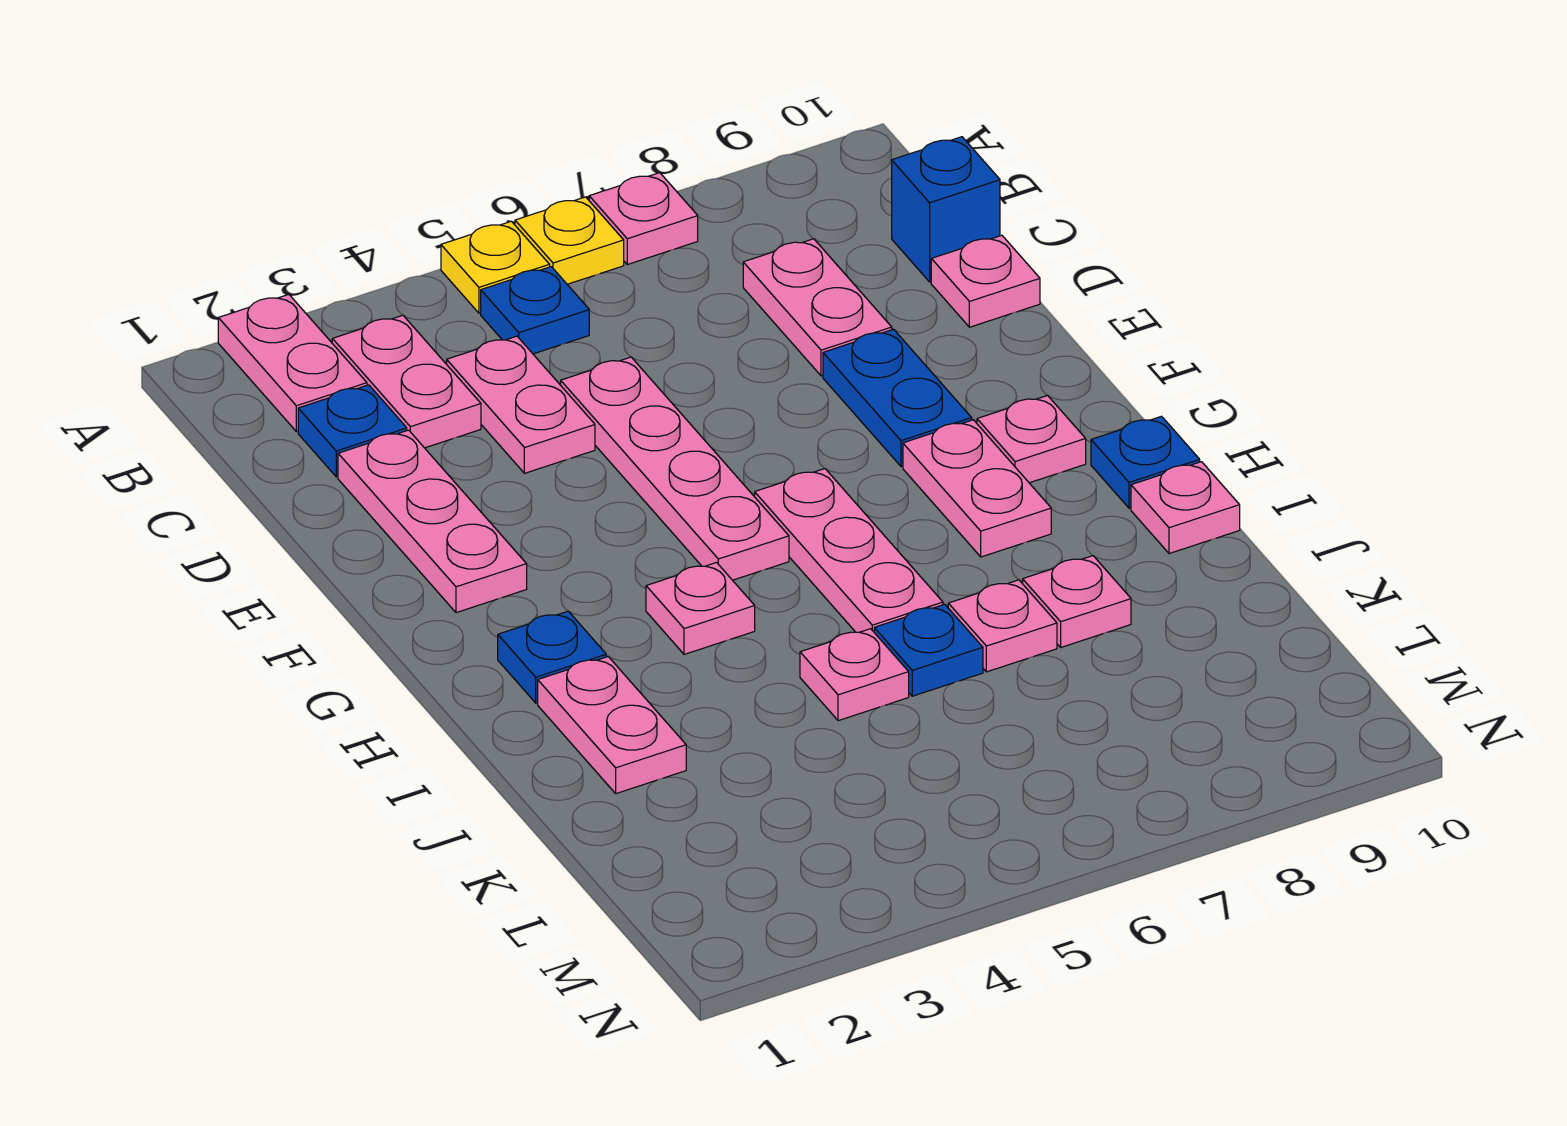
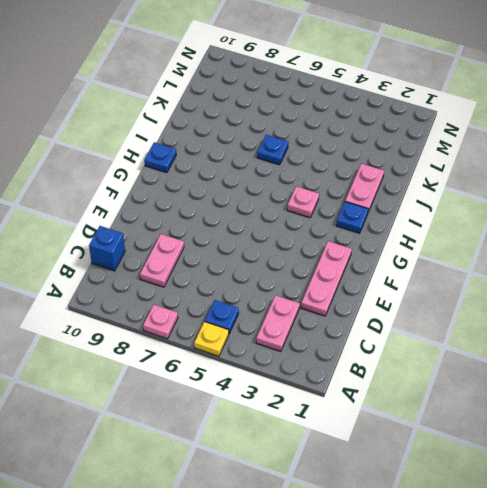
none -> pink 1x2 plate [218,294,367,432]
none -> yellow 1x1 plate [515,197,624,284]
none -> blue 1x1 plate [298,385,407,477]

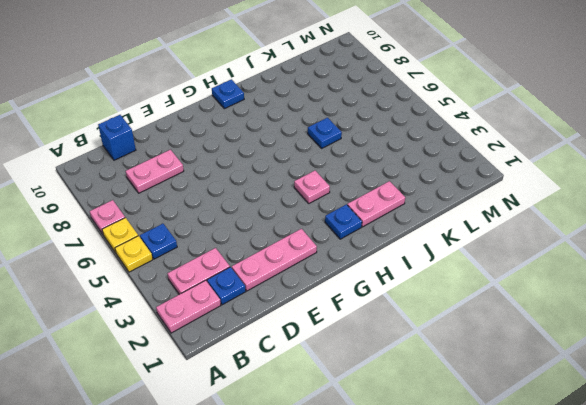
none -> pink 1x2 plate [447,336,595,473]
none -> pink 1x4 plate [561,357,789,580]
none -> pink 1x1 plate [931,235,1040,327]

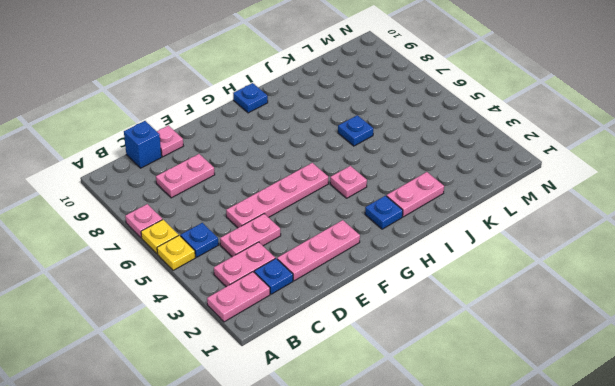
none -> blue 1x2 plate [823,329,972,466]
none -> pink 1x3 plate [755,469,943,632]
none -> pink 1x2 plate [903,420,1051,557]

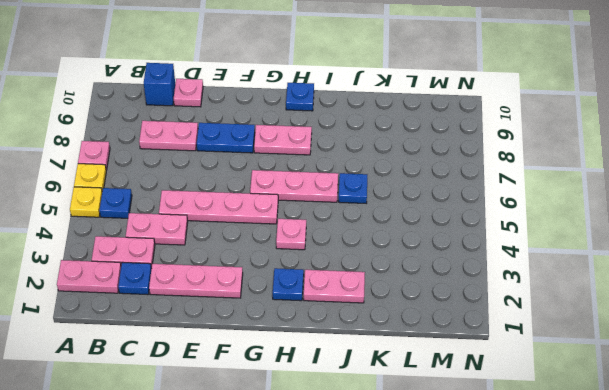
none -> pink 1x1 plate [977,395,1086,483]
none -> pink 1x1 plate [1131,462,1240,554]
none -> pink 1x1 plate [800,629,909,721]

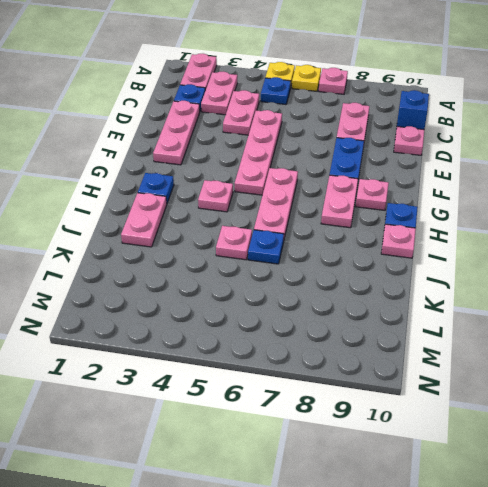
none -> pink 1x1 plate [948,580,1057,672]
none -> pink 1x1 plate [1023,556,1131,647]

